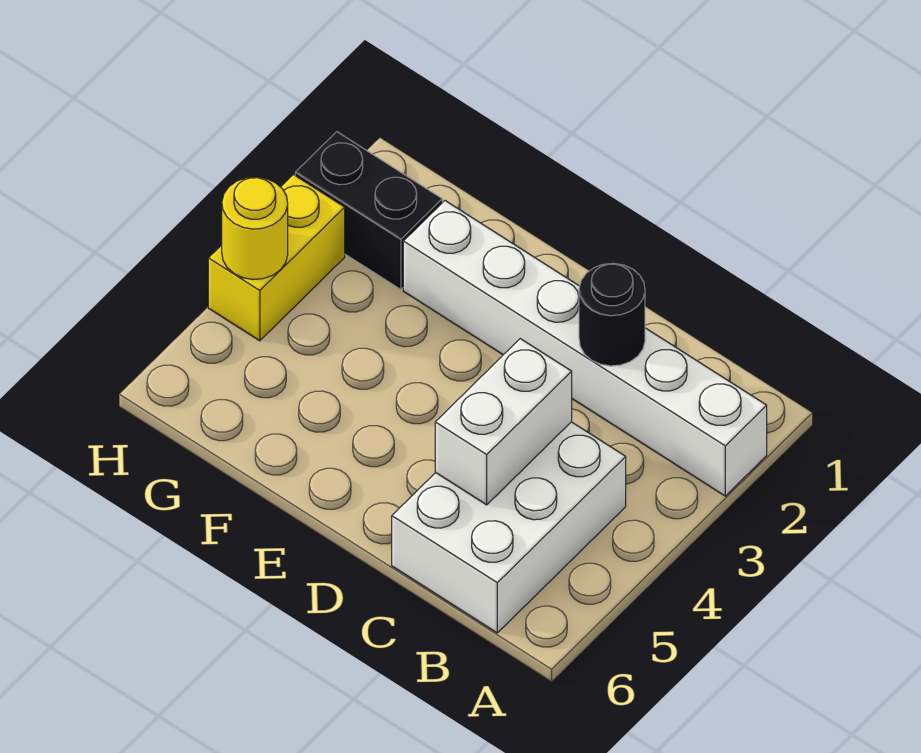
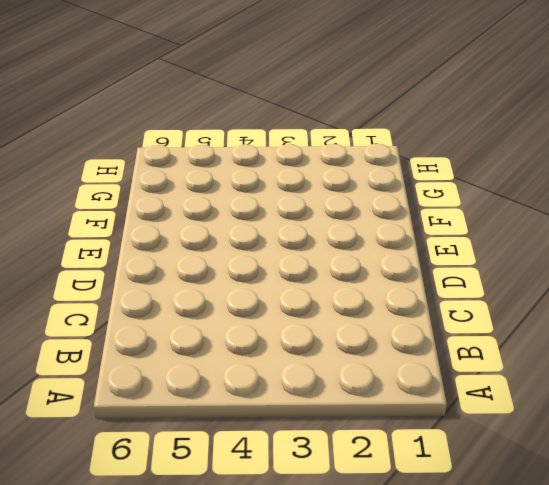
none -> white 1x6 brick [403,201,767,496]
none -> white 2x3 brick [392,422,626,633]

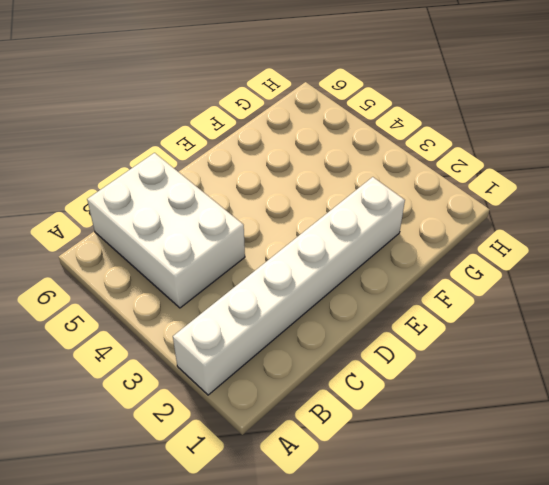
none -> black 1x2 brick [295,132,442,290]
none -> yellow 1x2 brick [208,174,345,341]

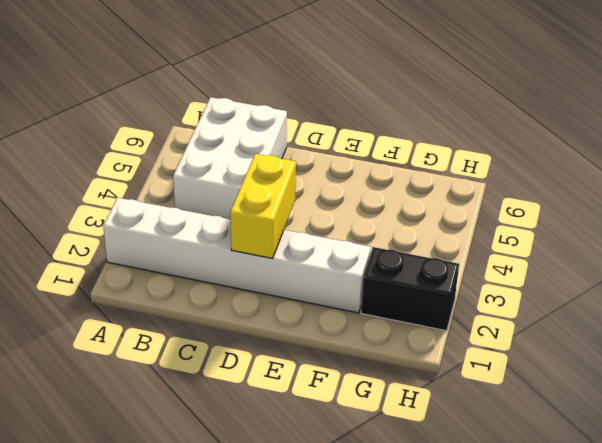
yellow 1x2 brick [230,154,296,258] -> yellow 1x2 brick moved to [208,174,345,341]
none -> black 1x1 round brick [579,263,645,366]
none -> white 1x2 brick [435,339,572,505]

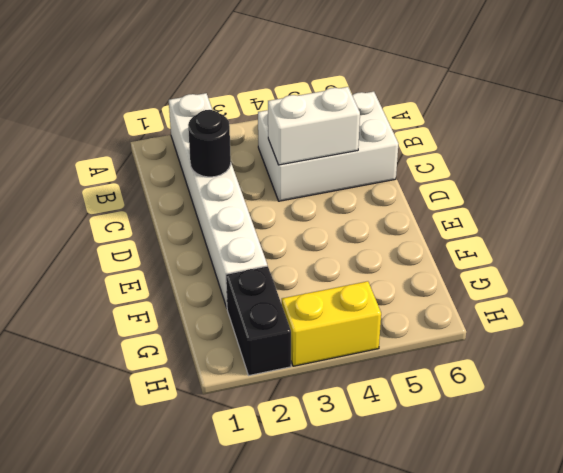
none -> yellow 1x1 round brick [222,177,288,279]

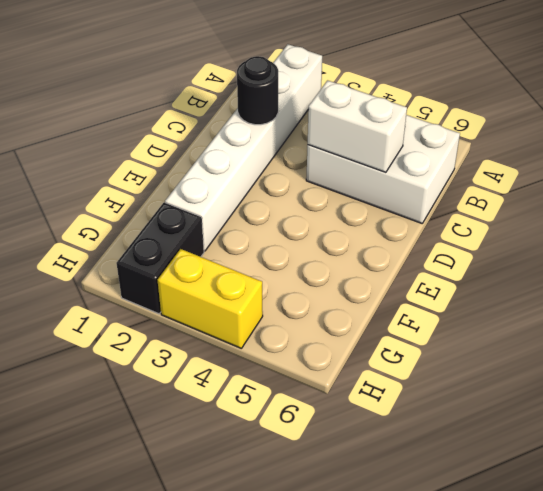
none -> yellow 1x1 round brick [222,177,288,279]

